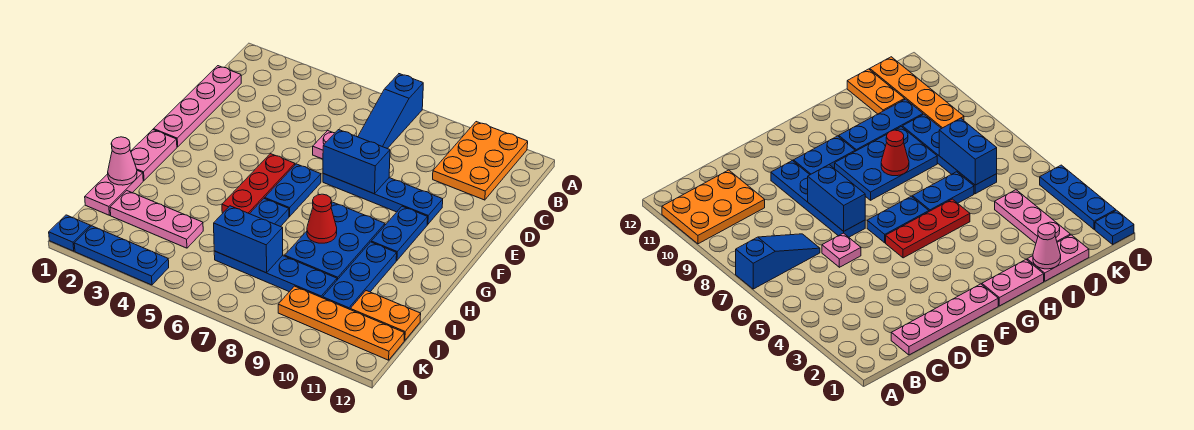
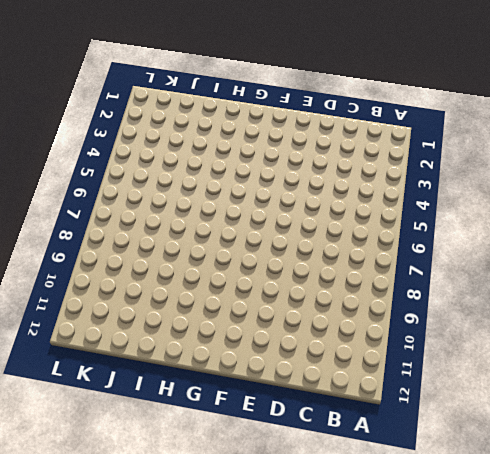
none -> blue 1x3 slope [358,74,423,149]
none -> orange 2x3 plate [433,122,528,200]
none -> pink 1x4 plate [154,66,241,147]

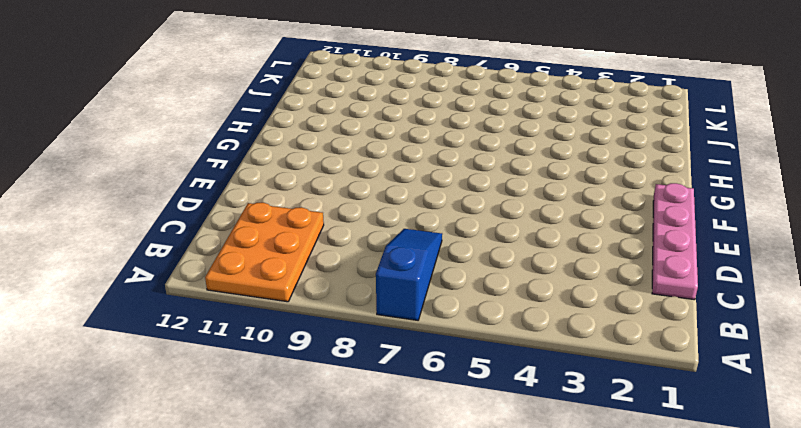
none -> pink 1x1 plate [313,131,334,159]
none -> blue 1x4 plate [323,174,443,224]
none -> red 1x3 plate [222,154,295,214]

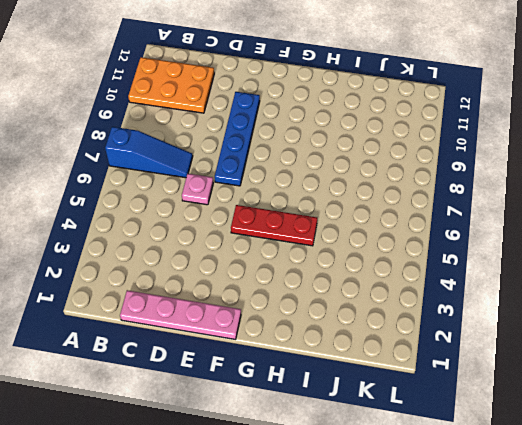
none -> blue 1x2 plate [265,164,321,216]
none -> blue 1x2 plate [371,206,428,260]
none -> pink 1x2 plate [131,130,177,181]

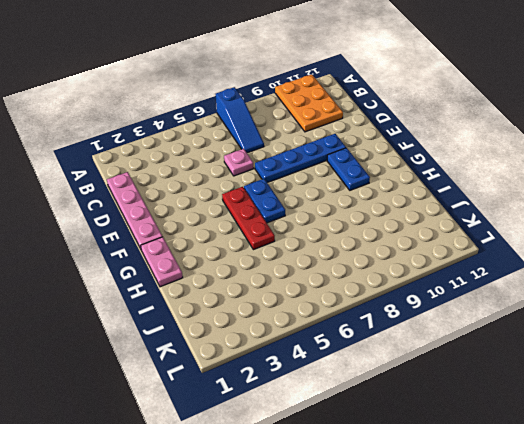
none -> blue 2x3 plate [285,203,385,280]
none -> blue 1x2 plate [250,198,289,227]
none -> blue 1x3 plate [323,242,397,309]

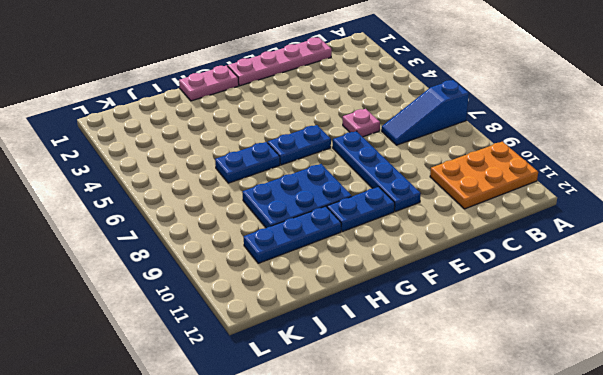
none -> red 1x3 plate [222,154,295,214]
none -> pink 1x2 plate [85,171,143,215]
none -> pink 1x3 plate [110,191,203,248]

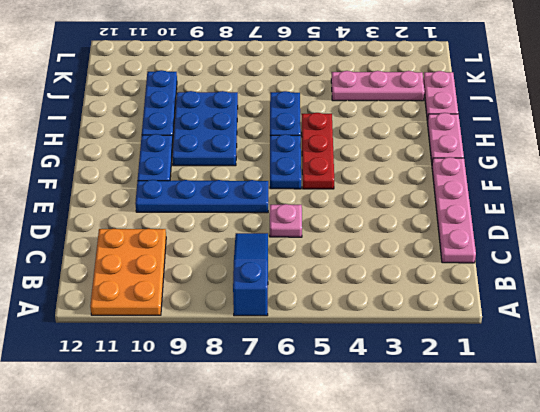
none -> blue 1x4 plate [214,251,337,298]
none -> orange 1x2 plate [350,291,421,340]
none -> orange 1x4 plate [278,286,404,360]

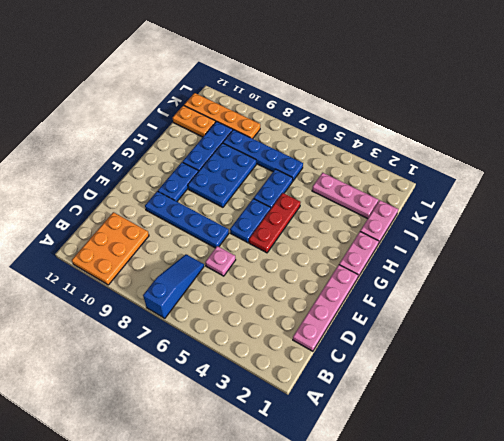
none -> blue 1x1 plate [49,215,90,251]
none -> blue 1x3 plate [74,226,169,285]
none -> blue 1x2 brick [323,130,390,194]

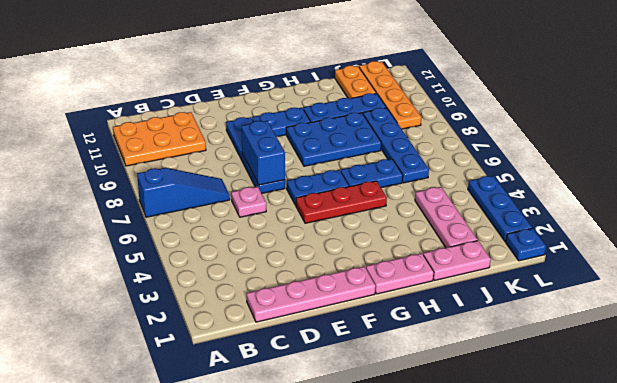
none -> red 1x1 cone [307,194,337,243]
none -> pink 1x1 cone [108,137,137,185]
none -> blue 1x2 brick [214,206,283,273]

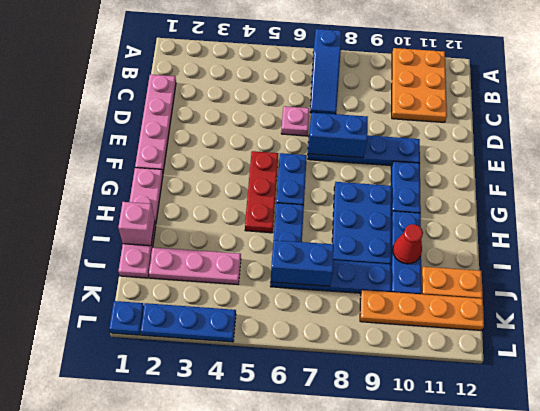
pink 1x1 brick [118,202,155,246] -> pink 1x1 cone [108,137,137,185]
red 1x1 cone [393,224,423,264] -> red 1x1 cone moved to [307,194,337,243]

